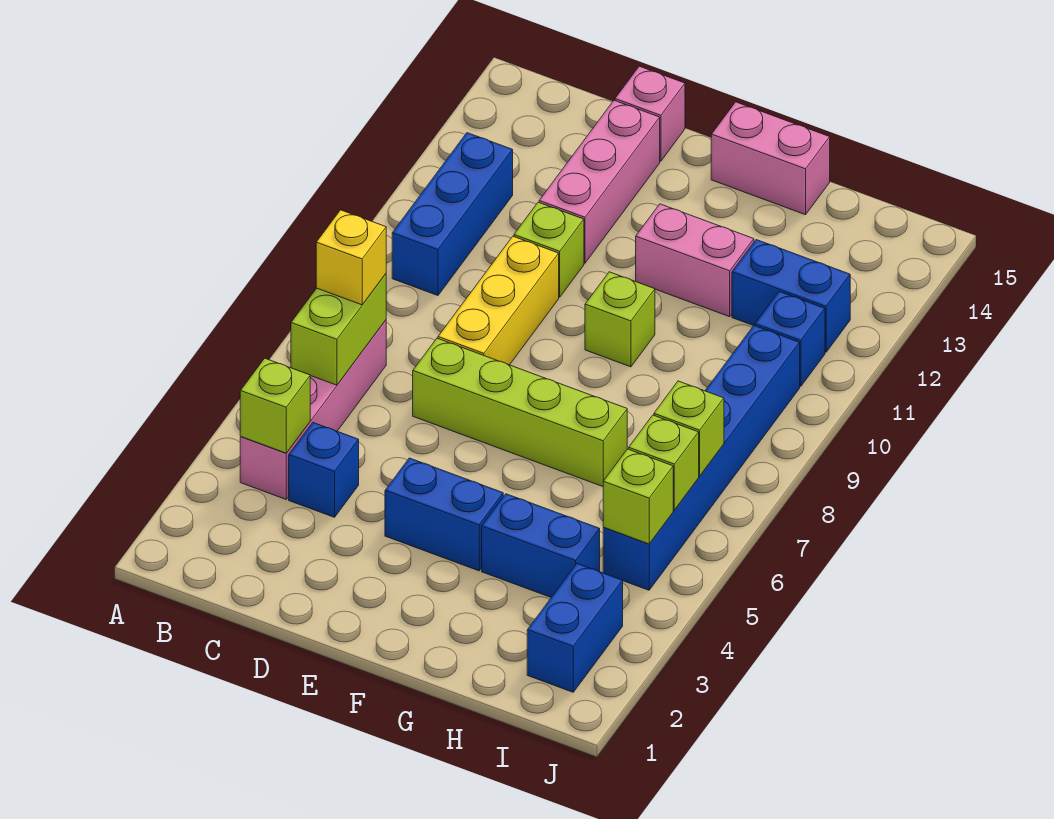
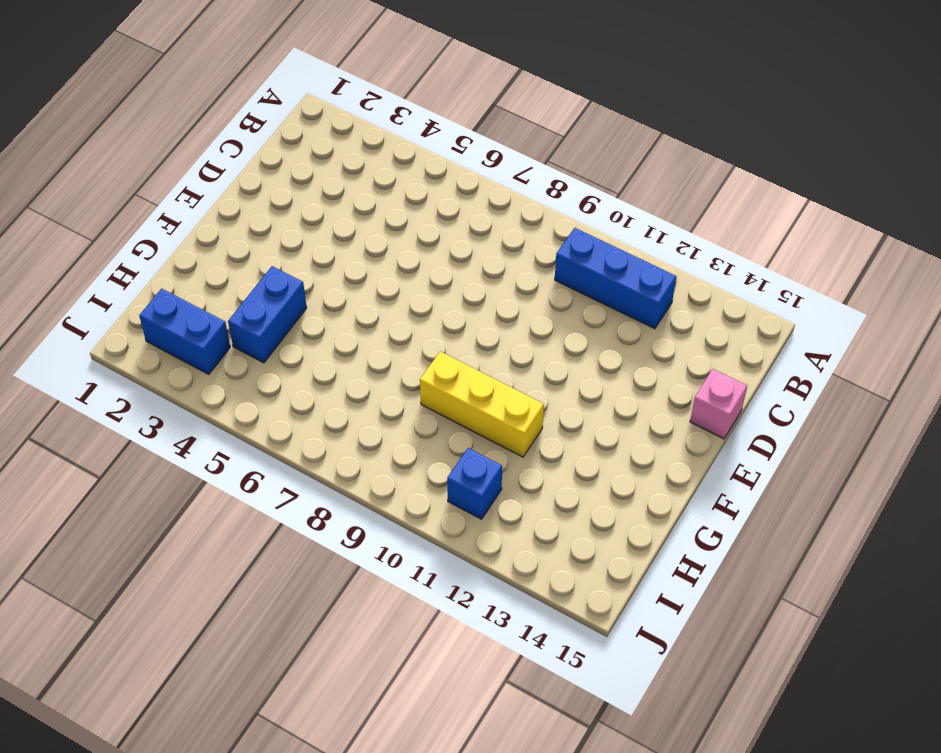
yellow 1x3 brick [420,351,544,457] -> yellow 1x3 brick moved to [438,236,559,365]
none -> pink 1x4 brick [240,320,386,499]
none -> blue 1x1 brick [289,423,359,517]
none -> lime 1x4 brick [413,338,627,487]

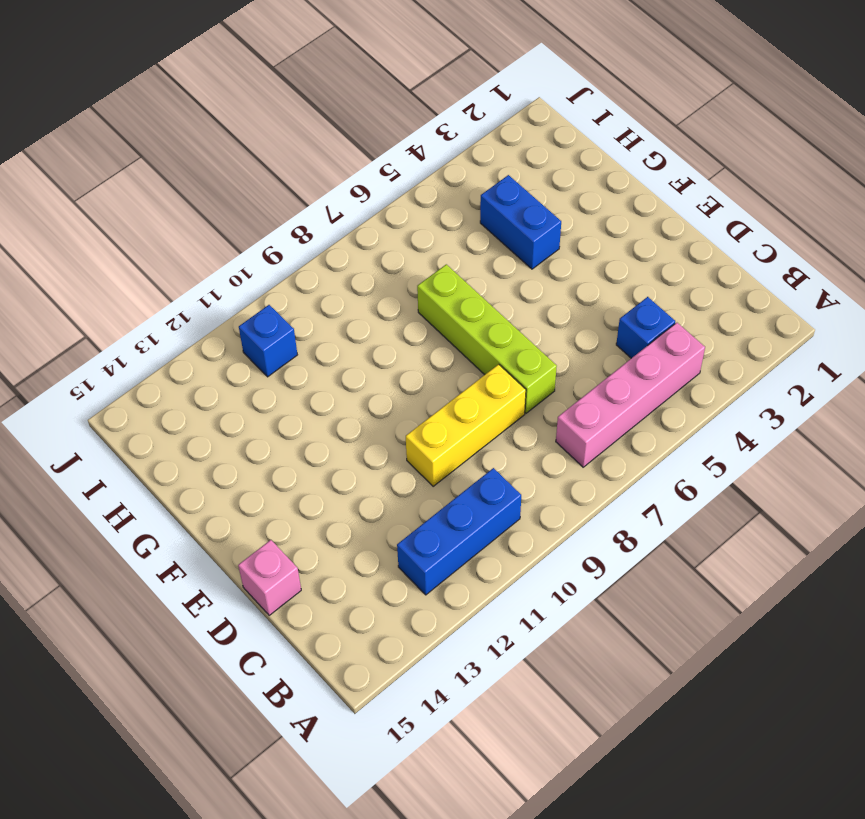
none -> lime 1x1 brick [514,202,584,297]
none -> pink 1x3 brick [539,100,660,263]
none -> blue 1x2 brick [385,458,503,571]

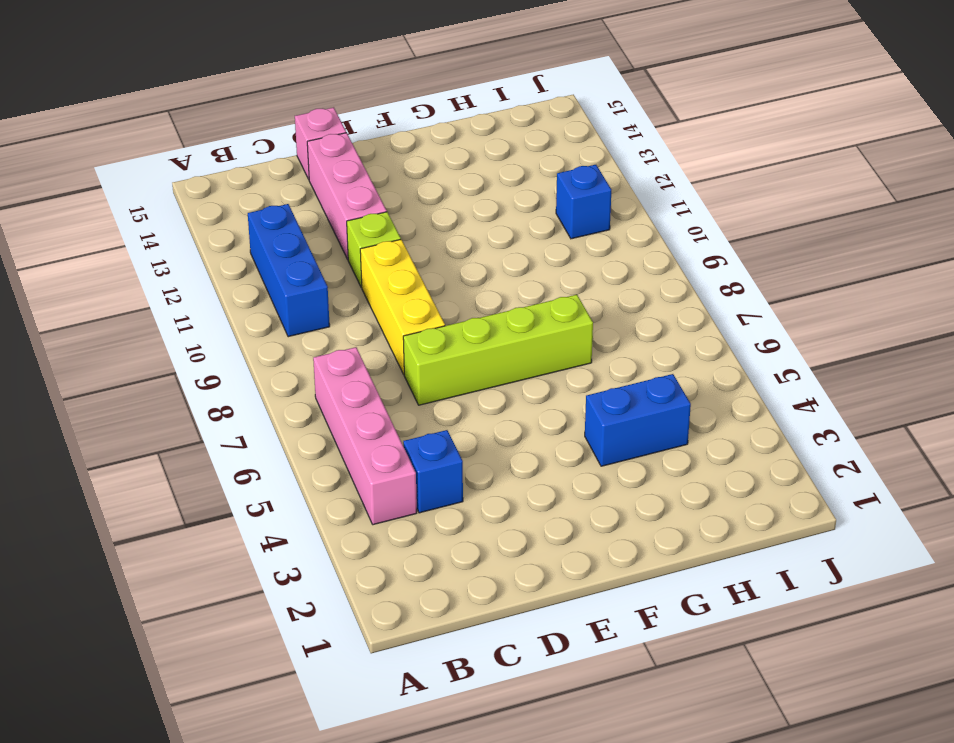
none -> blue 1x2 brick [385,458,503,571]
none -> lime 1x1 brick [585,272,655,367]
none -> pink 1x2 brick [636,204,754,317]

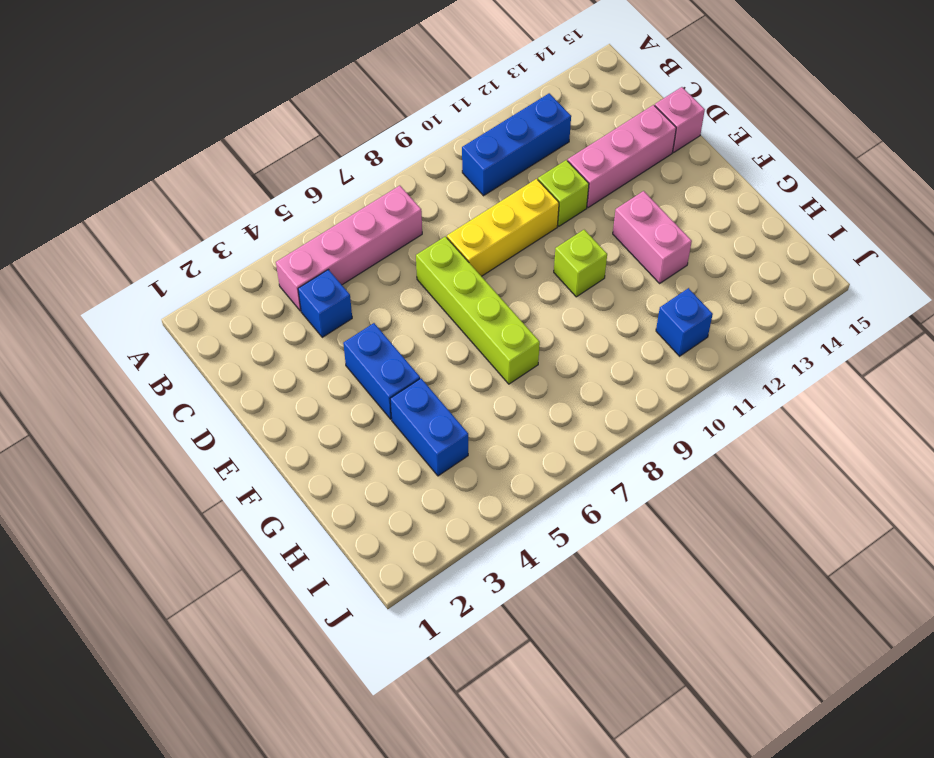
none -> pink 1x2 brick [711,102,830,215]
none -> blue 1x2 brick [732,240,850,352]
none -> blue 1x2 brick [527,564,623,692]

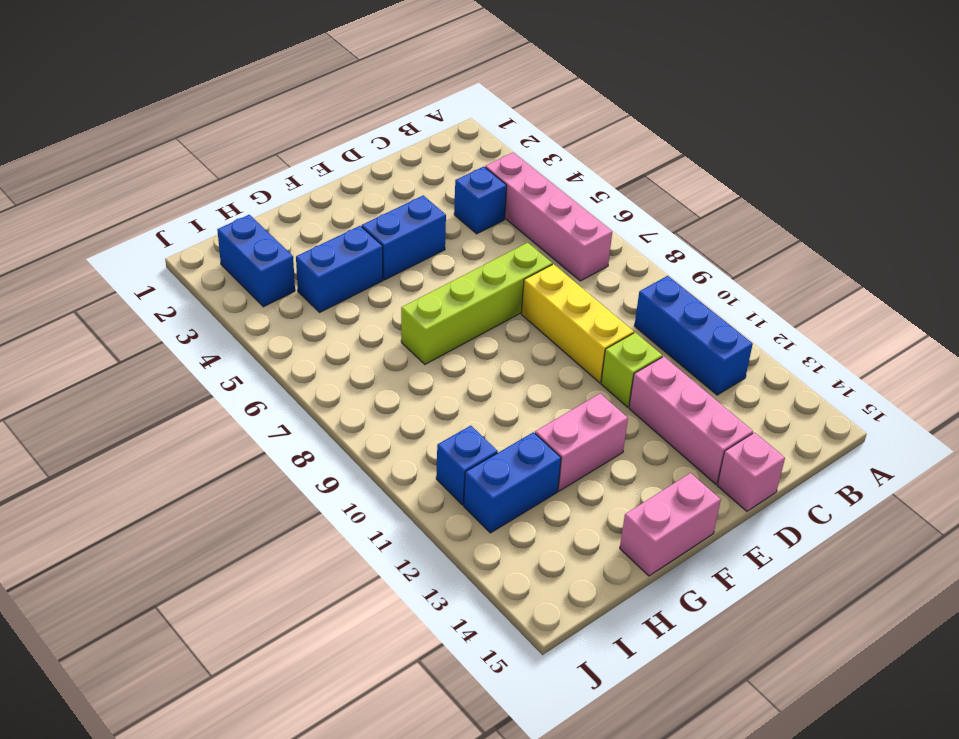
none -> lime 1x1 brick [585,272,655,367]
none -> blue 1x6 brick [603,326,800,590]
none -> lime 1x1 brick [240,358,310,453]

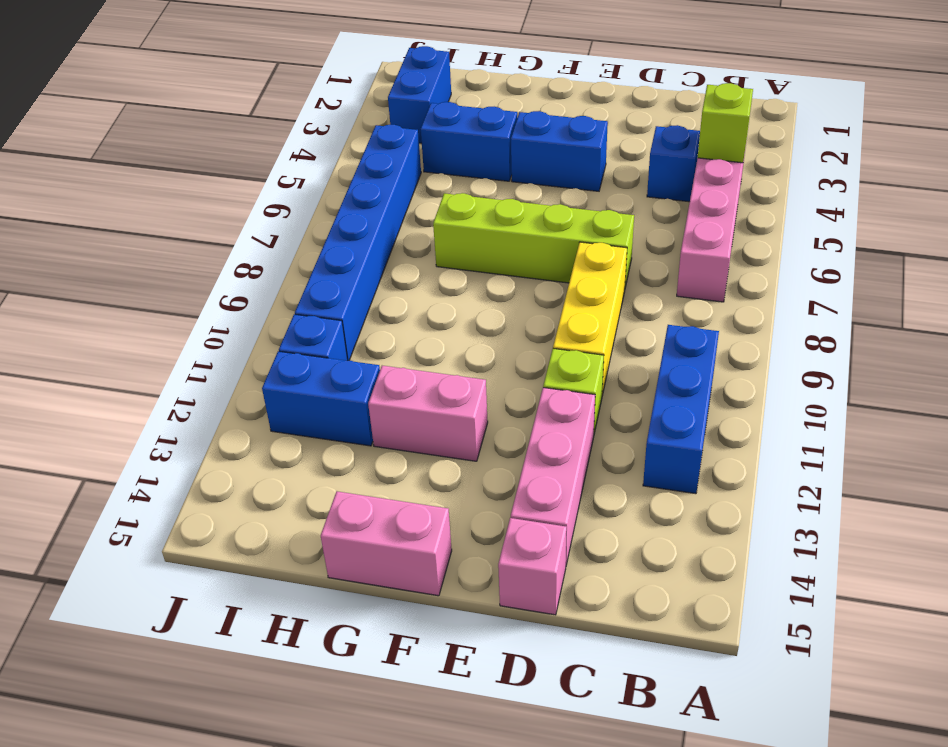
none -> lime 1x1 brick [585,272,655,367]
none -> lime 1x2 brick [291,274,386,385]
none -> lime 1x1 brick [603,449,673,544]

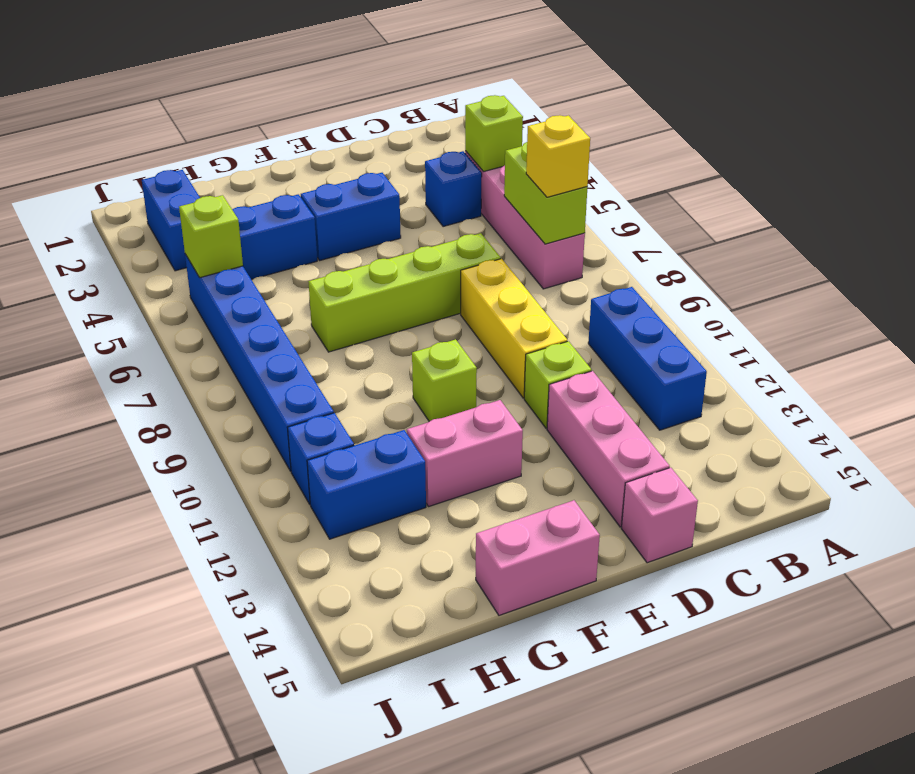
none -> lime 1x1 brick [629,415,699,510]
none -> lime 1x1 brick [654,381,724,476]

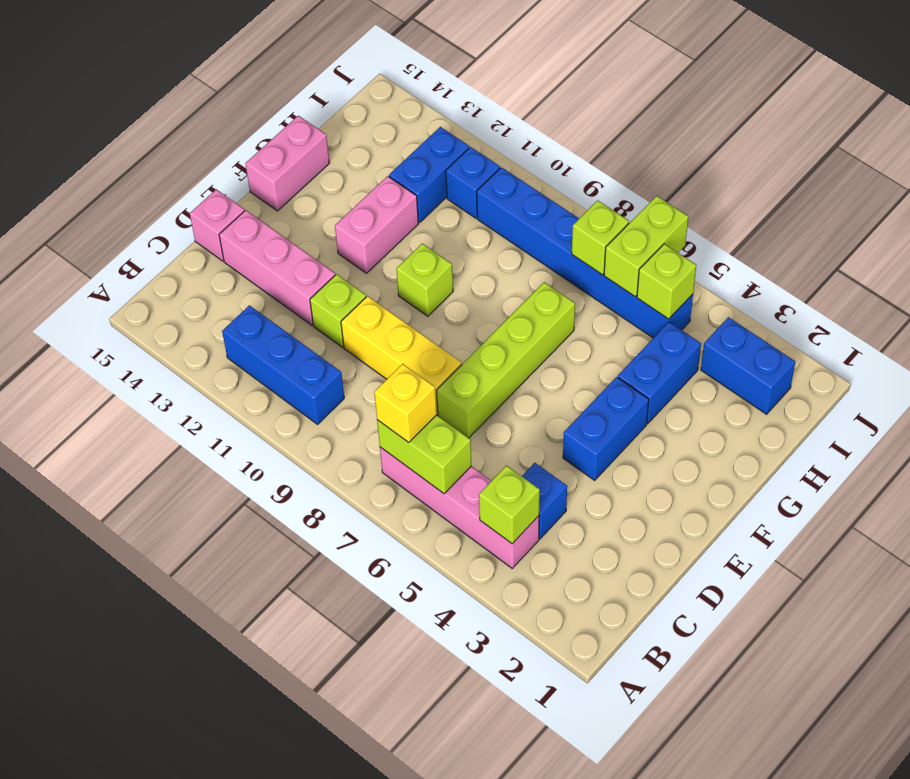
lime 1x2 brick [604,196,688,296] -> lime 1x1 brick [629,415,699,510]

